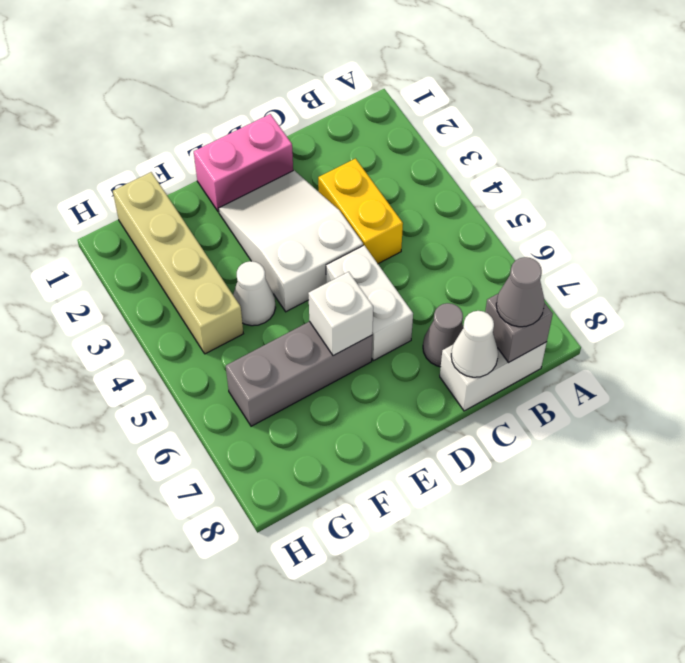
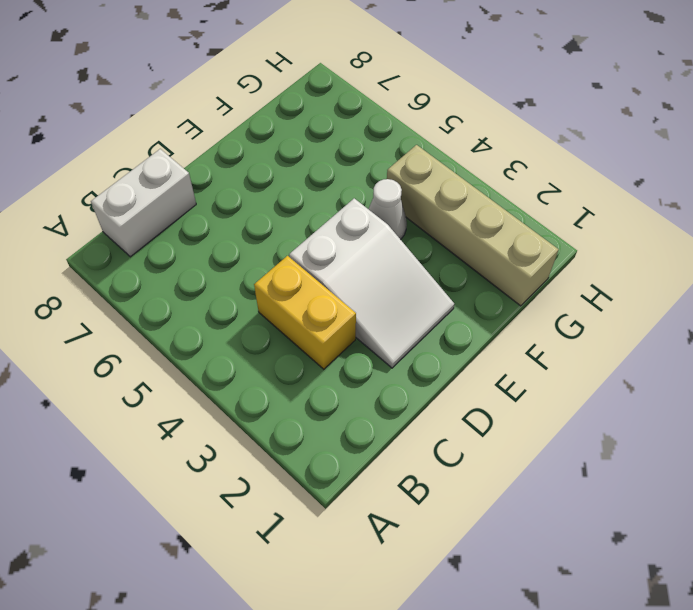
none -> grey 1x1 cone [423,303,463,367]
none -> pink 1x2 brick [194,114,293,212]
none -> white 1x2 brick [326,245,413,360]

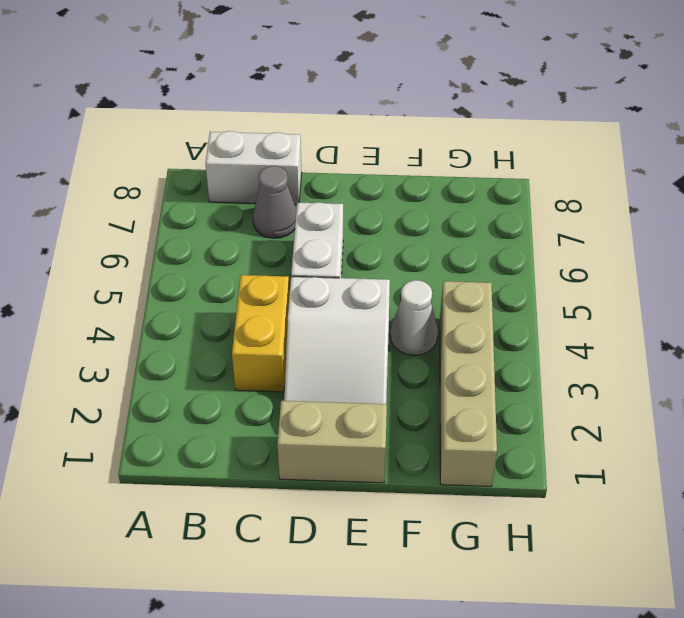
tan 1x2 brick [277,401,387,483] -> pink 1x2 brick [194,114,293,212]
none -> grey 1x3 brick [226,321,372,426]
none -> grey 1x1 brick [485,294,553,363]
none -> white 1x1 cone [451,311,498,377]

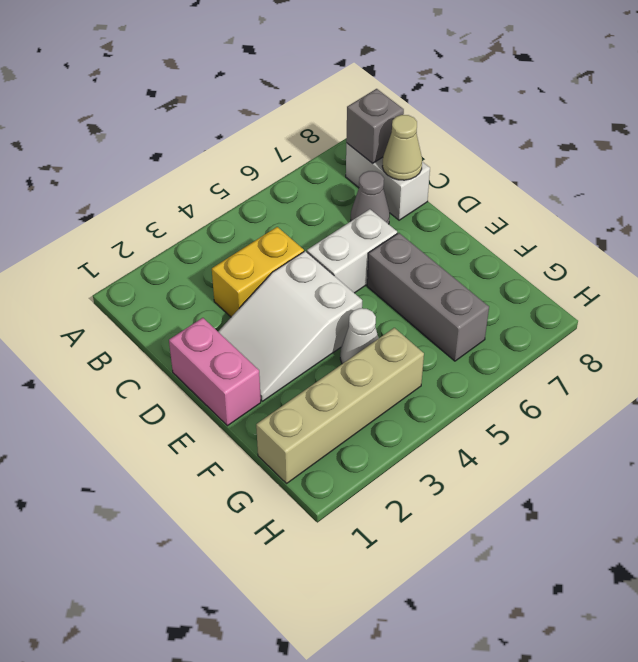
tan 1x1 cone [382,115,422,180] -> white 1x1 cone [451,311,498,377]
none -> white 1x1 brick [308,272,373,356]
none -> grey 1x1 cone [496,257,545,327]

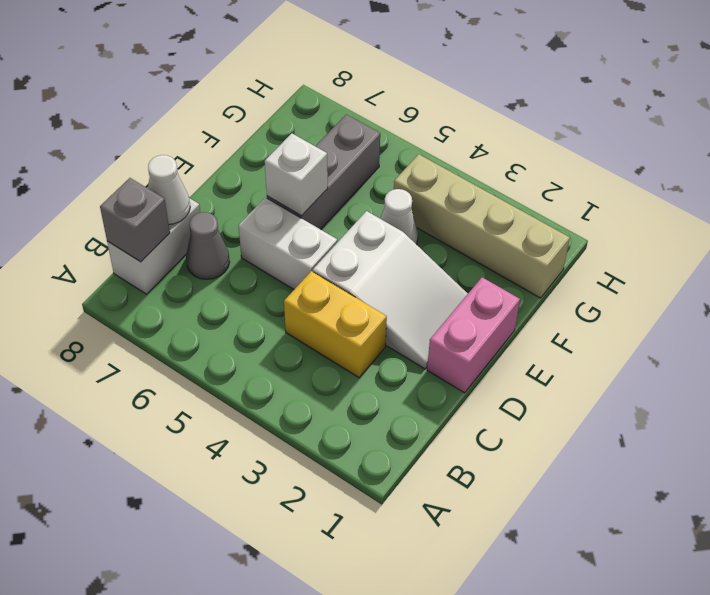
none -> grey 1x1 cone [496,257,545,327]

